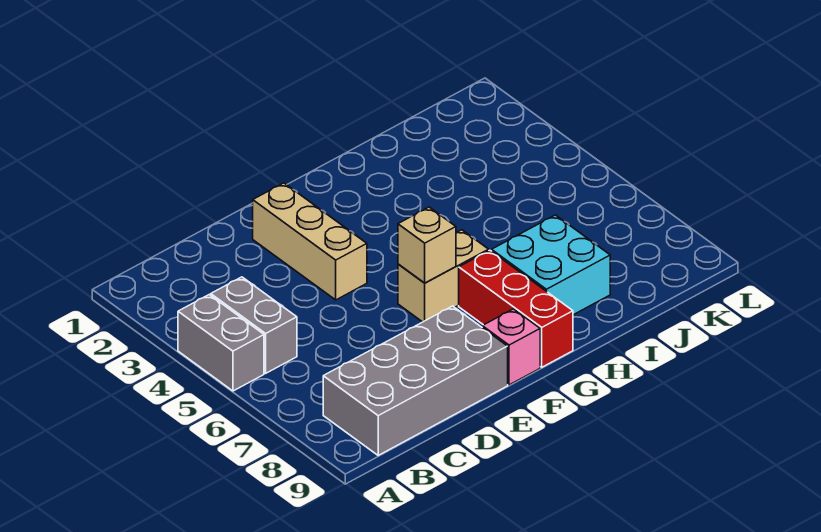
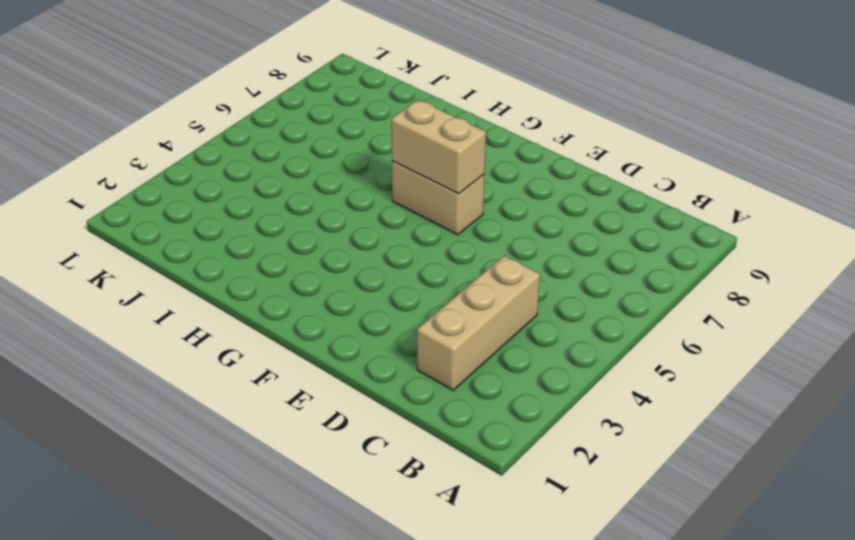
tan 1x3 brick [417,256,540,390] -> tan 1x3 brick moved to [253,183,367,300]
tan 1x2 brick [391,100,486,194] -> tan 1x1 brick [398,207,456,283]
none -> grey 1x2 brick [178,295,264,391]
none -> grey 1x2 brick [211,277,297,373]

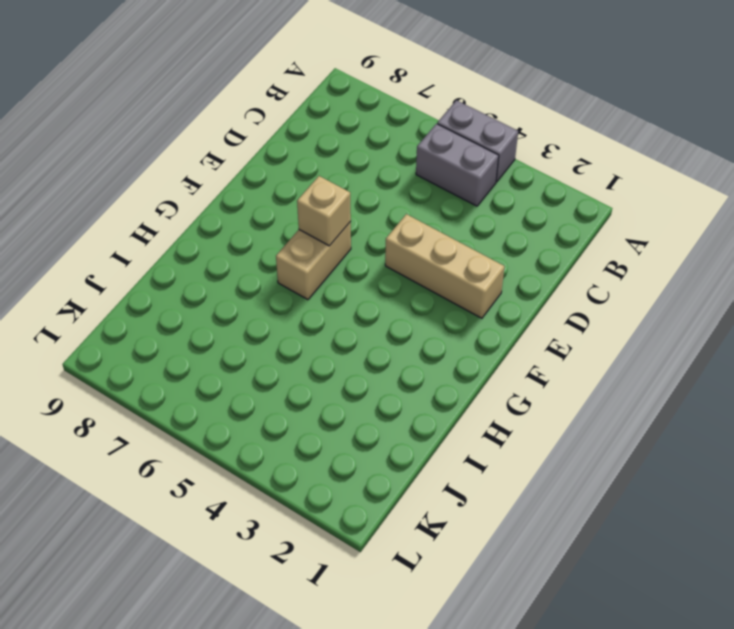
none -> grey 2x4 brick [323,306,508,455]
none -> pink 1x1 brick [482,309,540,385]

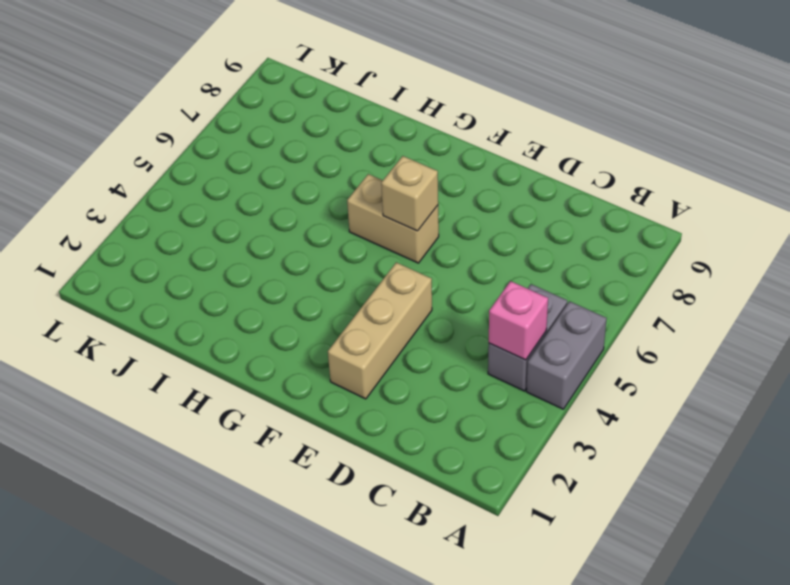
pink 1x1 brick [489,281,548,360] -> pink 1x1 brick moved to [482,309,540,385]
none -> grey 2x4 brick [323,306,508,455]
none -> red 1x3 brick [459,250,573,367]

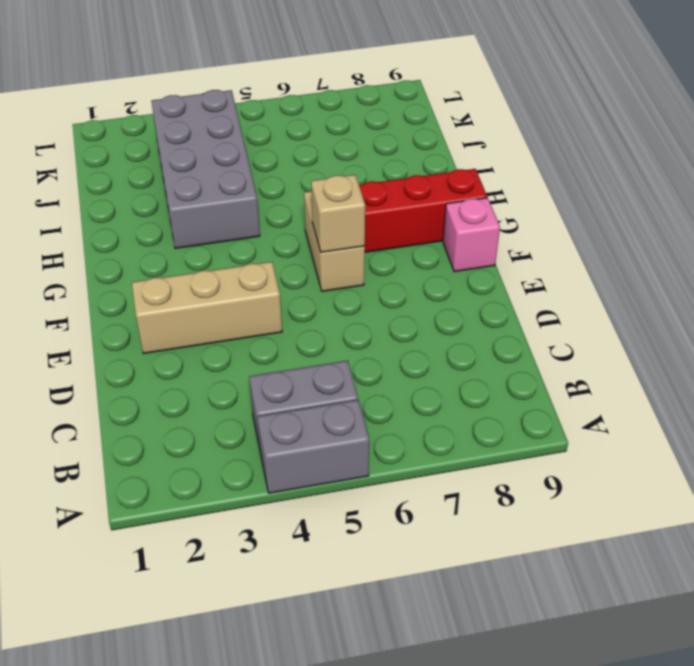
grey 2x4 brick [151,90,260,248] -> grey 2x4 brick moved to [323,306,508,455]
none -> cyan 2x2 brick [492,215,610,315]

